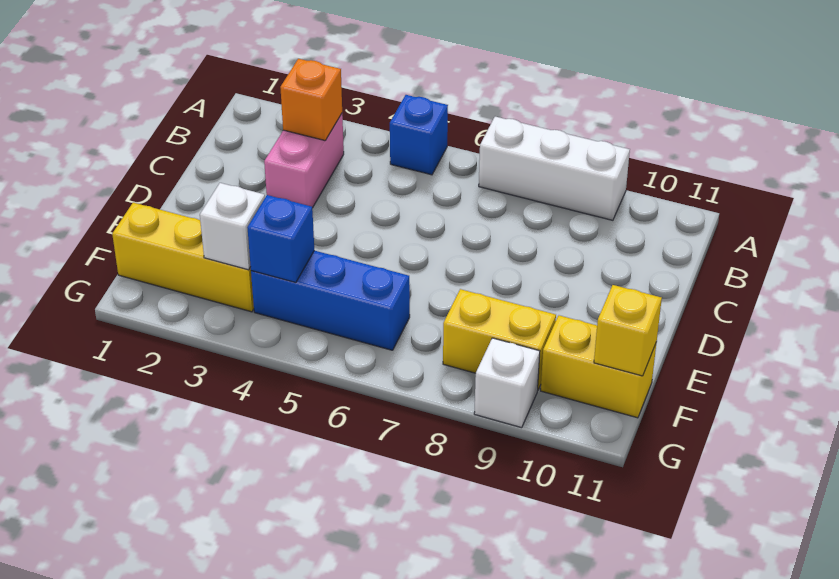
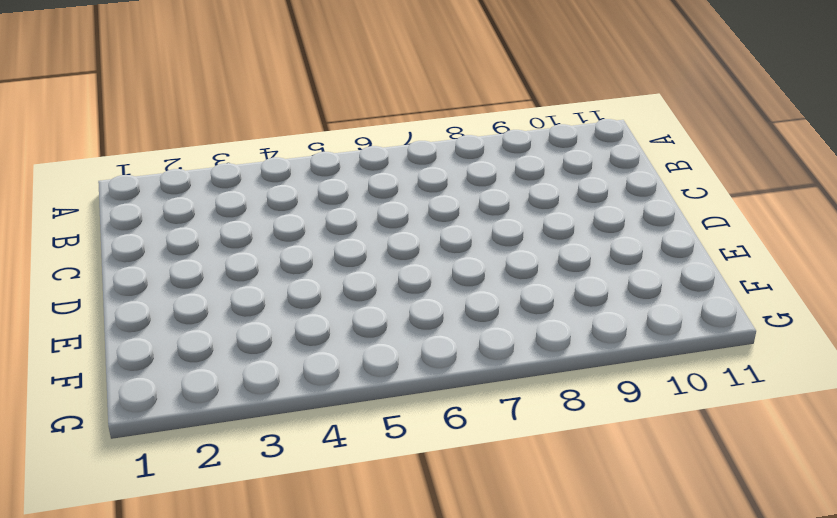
none -> blue 1x1 brick [390,95,448,175]
none -> white 1x3 brick [479,117,630,220]
none -> pink 1x2 brick [264,114,344,208]

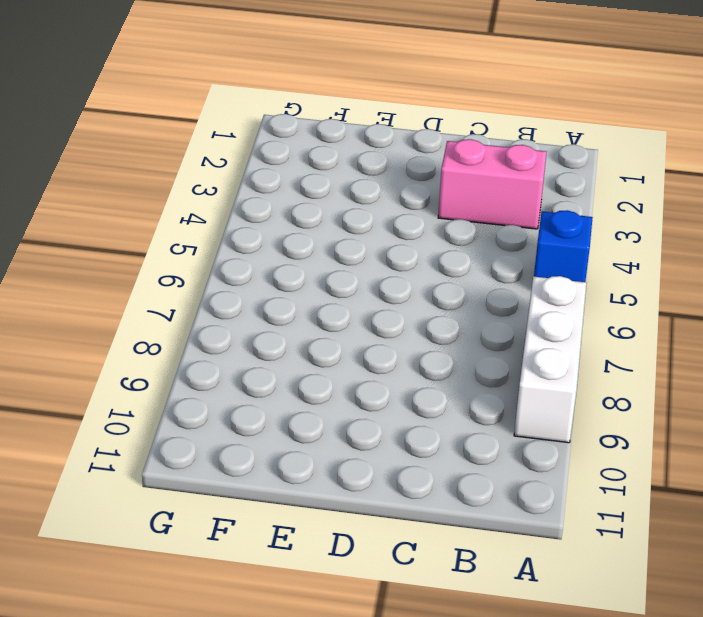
none -> yellow 1x3 brick [112,203,254,312]
none -> blue 1x3 brick [251,251,410,350]
none -> yellow 1x2 brick [443,289,556,389]

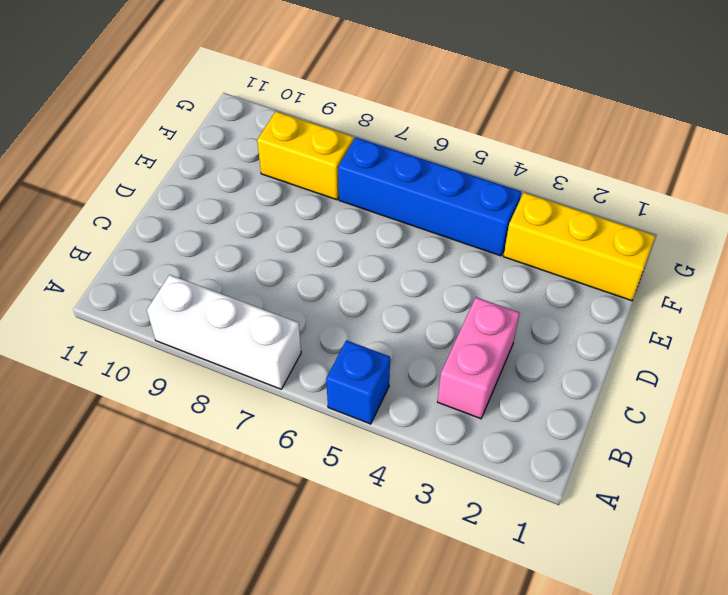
blue 1x4 brick [338,137,521,256] -> blue 1x3 brick [251,251,410,350]
none -> yellow 1x2 brick [541,315,657,418]
none -> white 1x1 brick [474,338,540,428]
none -> orange 1x1 brick [280,59,342,140]

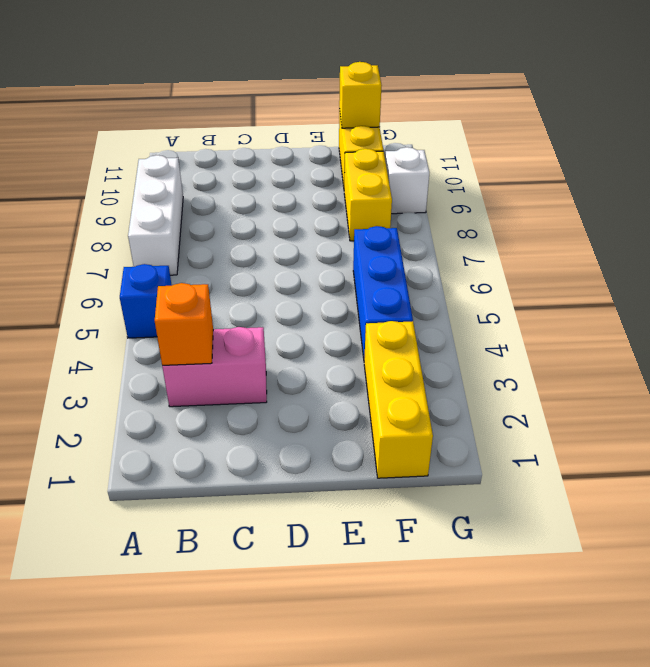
none -> white 1x1 brick [200,183,265,270]
none -> blue 1x1 brick [247,195,314,283]

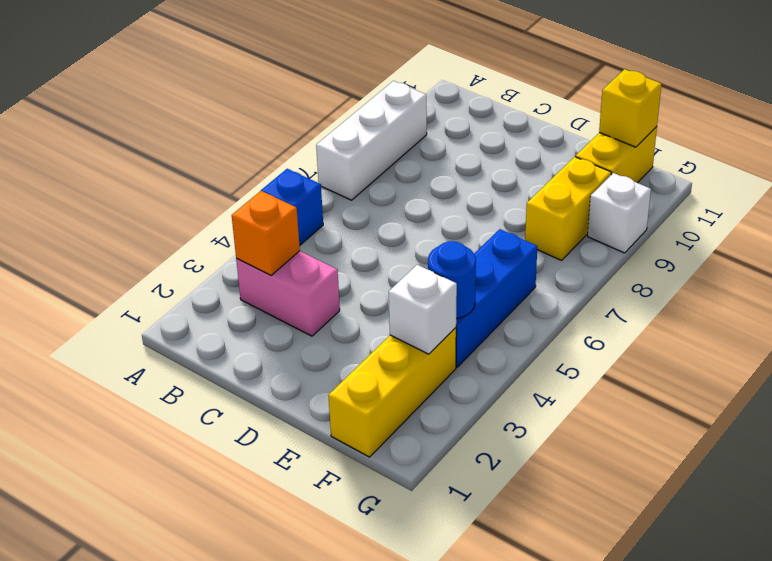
blue 1x1 round brick [428,241,476,319] -> blue 1x1 brick [247,195,314,283]

